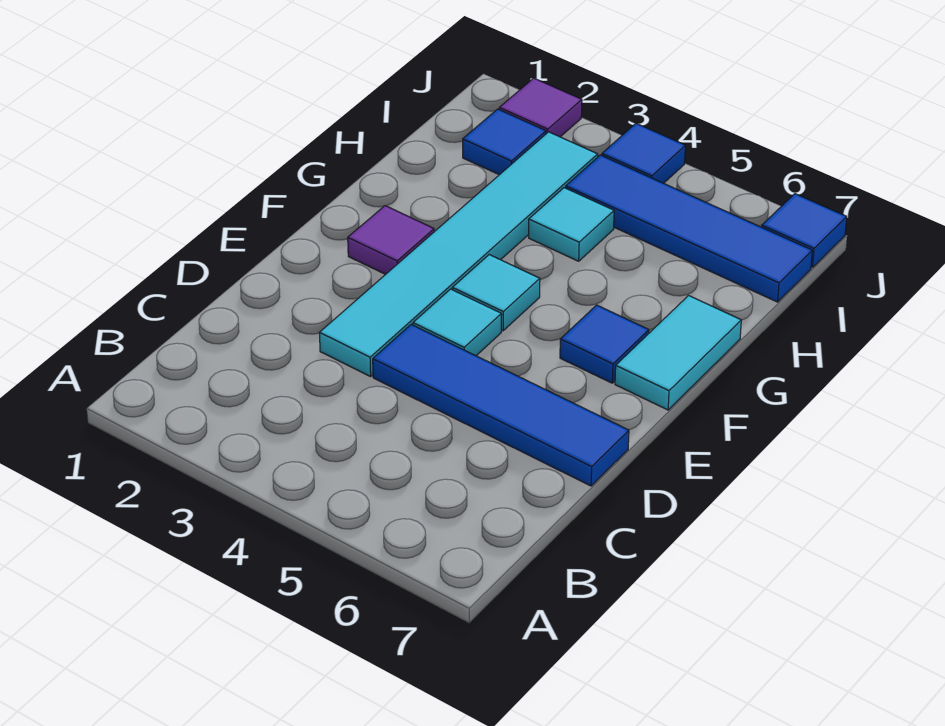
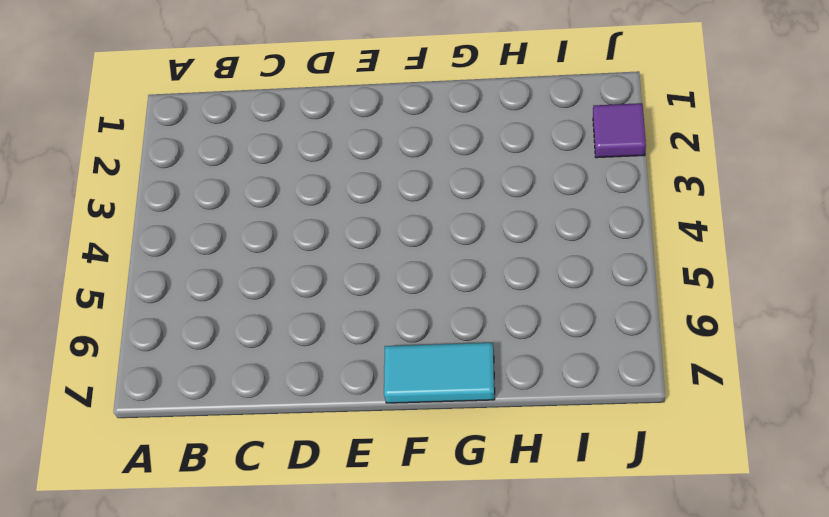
none -> cyan 1x6 tile [319,132,598,376]
none -> blue 1x4 tile [373,325,629,486]
none -> cyan 1x1 tile [413,289,502,356]

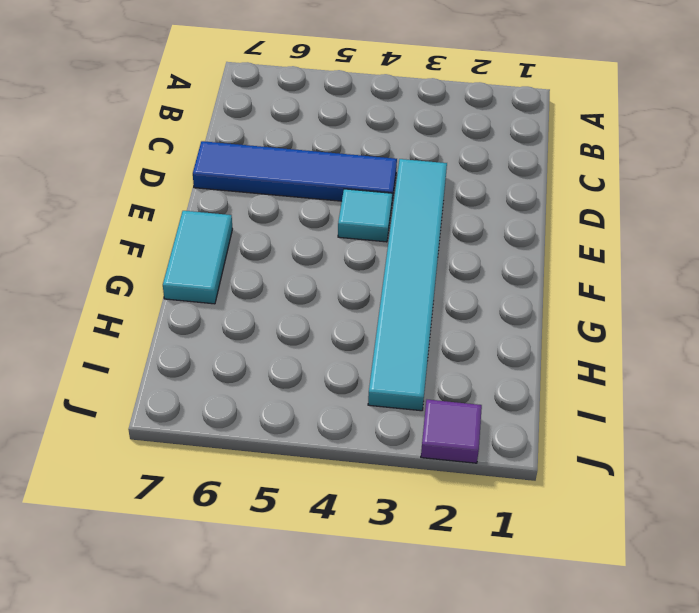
none -> purple 1x1 tile [348,206,434,274]
none -> cyan 1x1 tile [452,255,540,331]
none -> blue 1x1 tile [560,305,649,383]

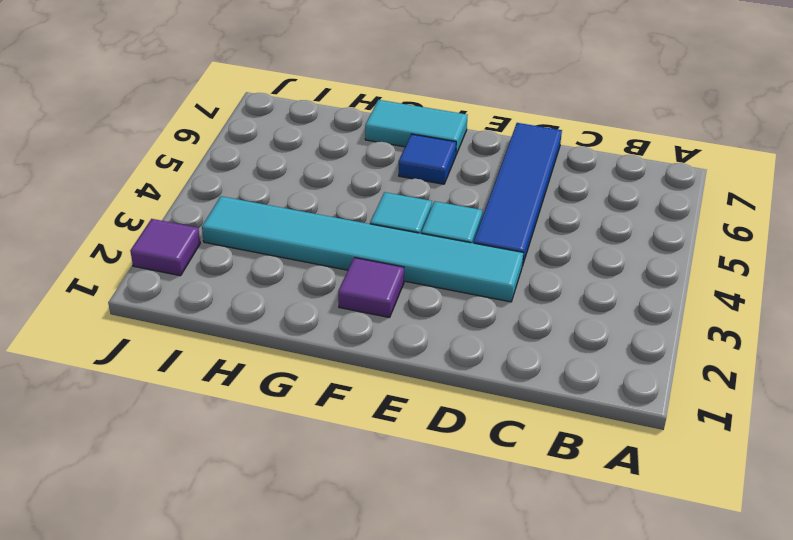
none -> cyan 1x1 tile [529,188,614,261]
none -> blue 1x1 tile [463,109,546,175]
none -> blue 1x4 tile [566,155,812,302]

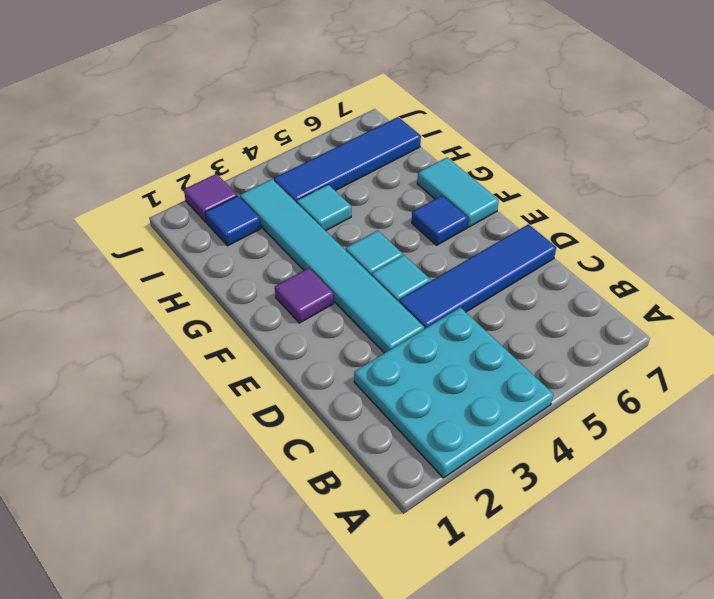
cyan 3x3 plate [354,307,553,478] -> none
none -> blue 1x1 tile [602,123,685,183]
none -> blue 1x1 tile [762,194,847,268]

